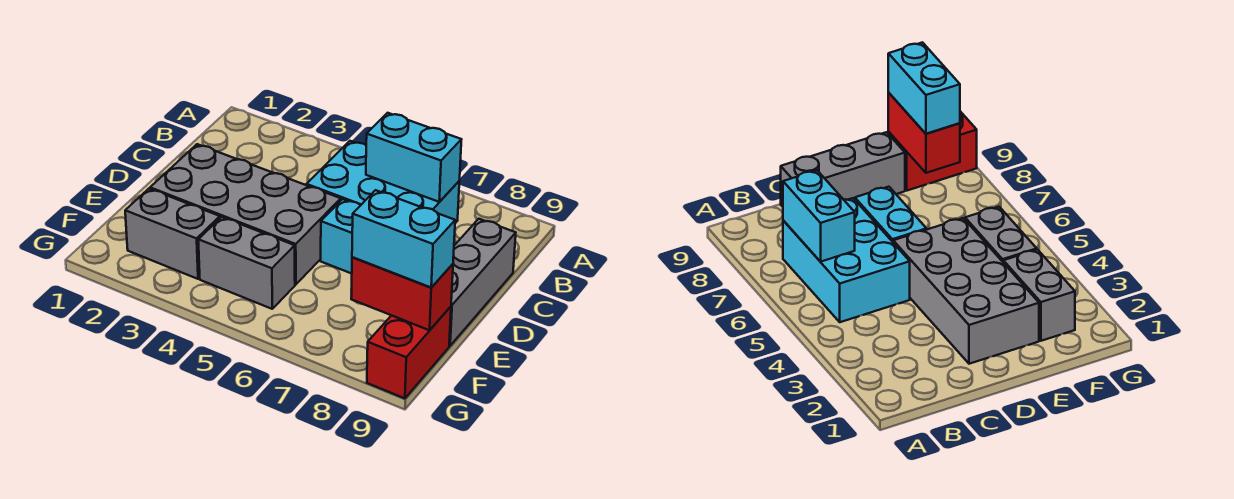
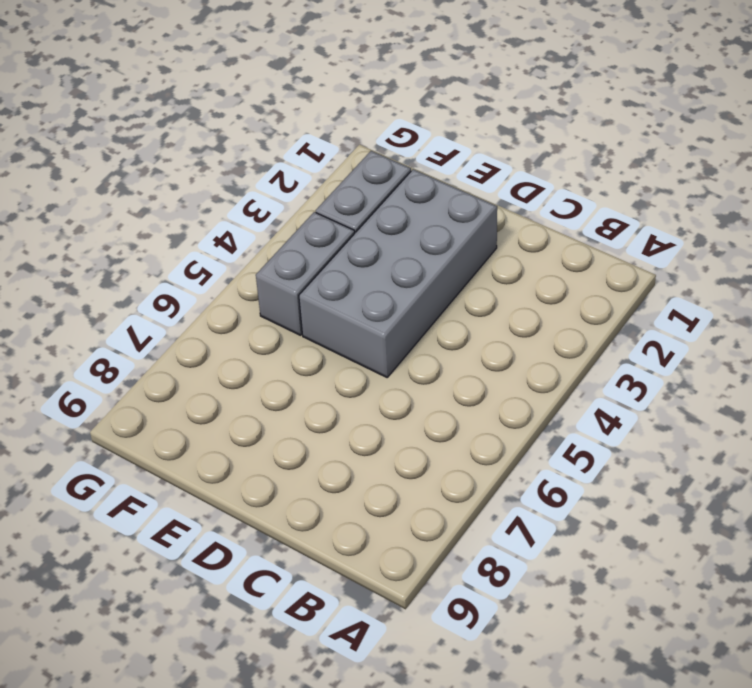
none -> cyan 2x3 brick [306,141,459,223]
none -> grey 1x3 brick [449,219,516,346]

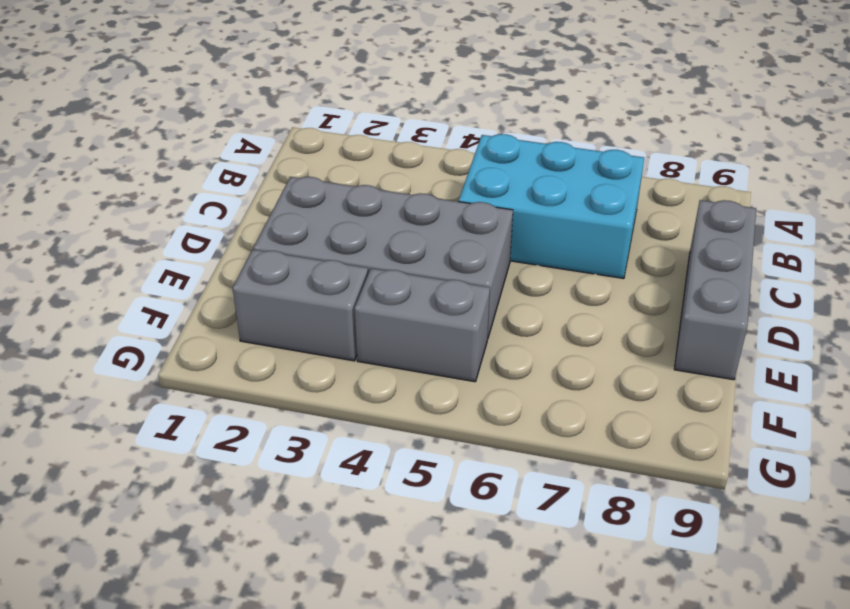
none -> cyan 1x2 brick [321,199,361,274]
none -> red 1x2 brick [367,307,451,398]

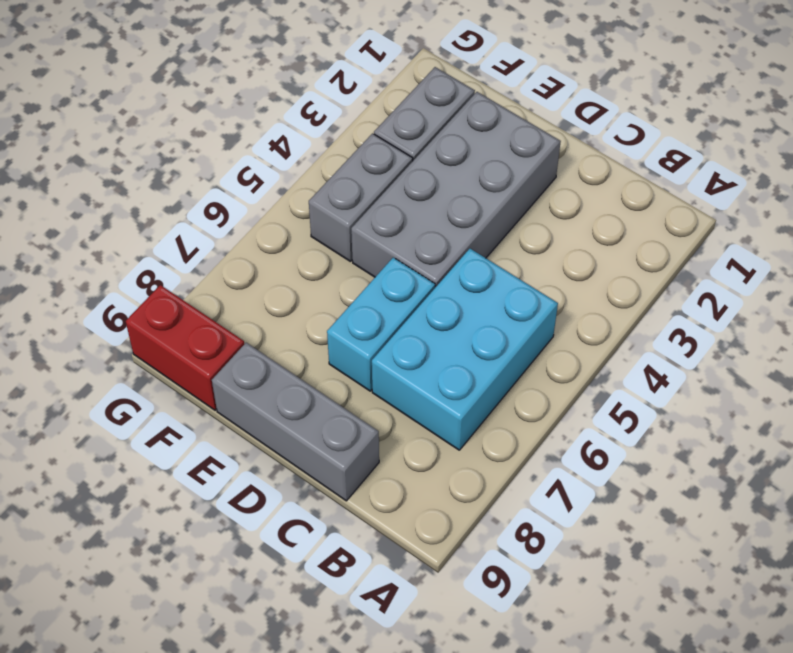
none -> cyan 1x2 brick [366,113,462,202]
none -> red 1x2 brick [351,257,453,330]

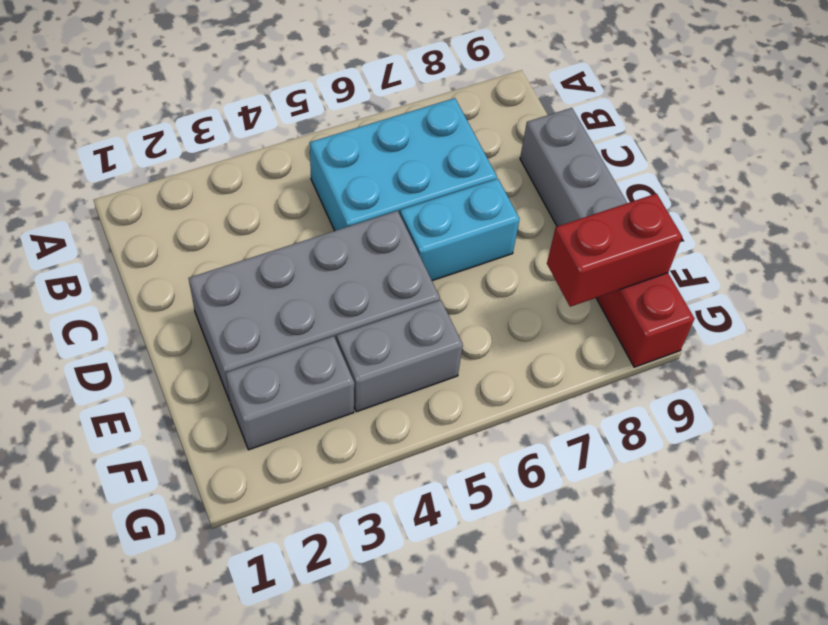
none -> cyan 1x2 brick [366,113,462,202]
none -> cyan 1x2 brick [352,190,455,287]

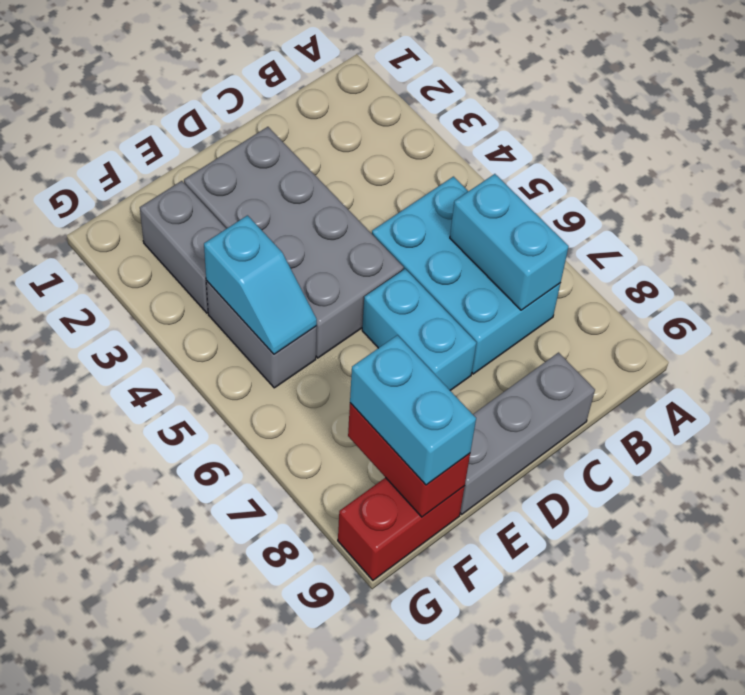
cyan 1x2 slope [204,215,317,354] -> none

